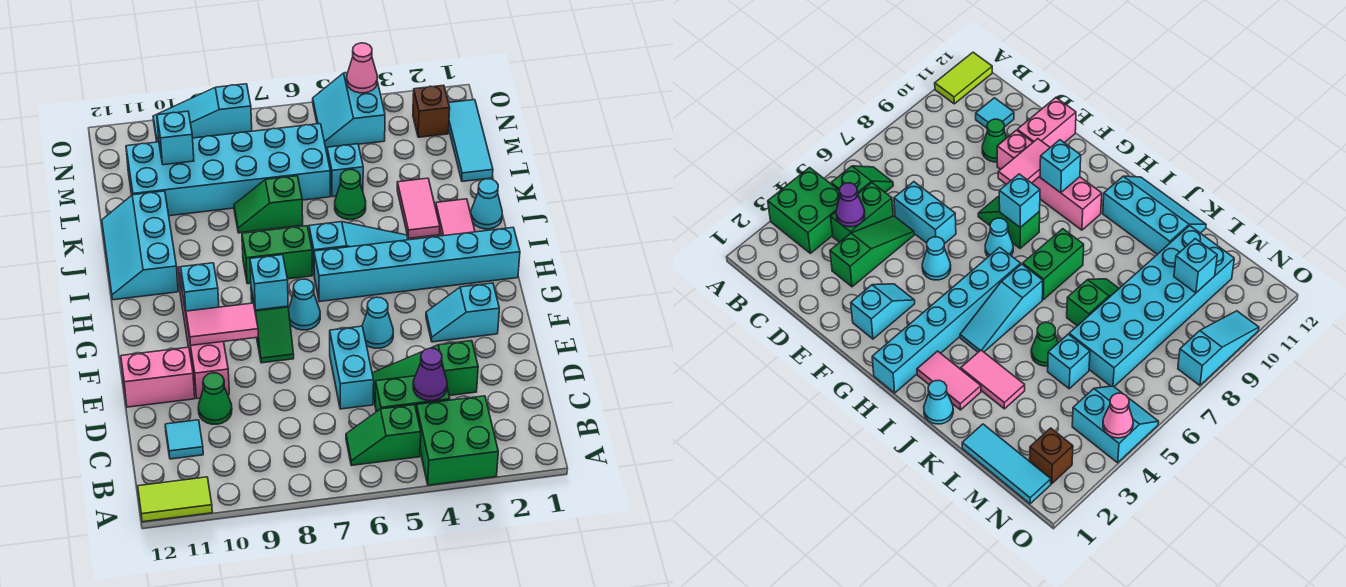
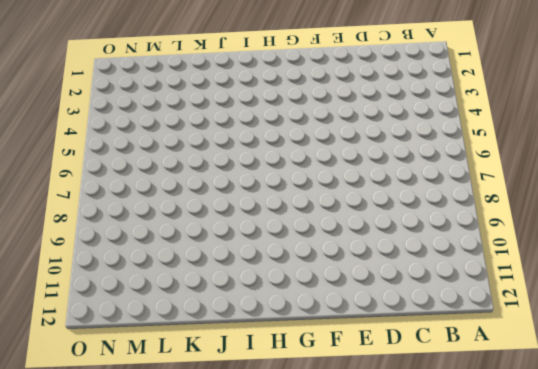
none -> green 2x2 brick [416,396,498,485]
none -> lime 1x2 tile [138,477,212,522]
none -> green 1x2 slope [346,405,421,465]
none -> green 1x2 brick [375,376,450,412]

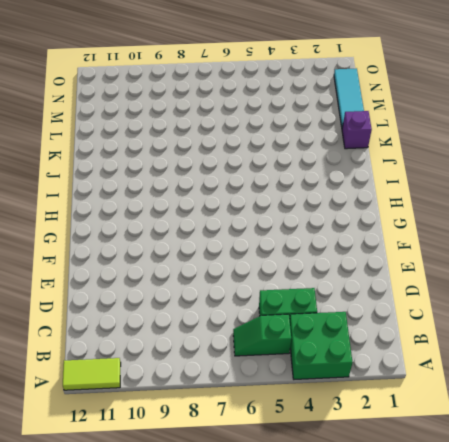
purple 1x1 brick [342,111,372,149] -> none
none -> cyan 1x1 tile [165,420,203,459]
none -> green 1x3 slope [372,341,478,403]
none -> cyan 1x2 brick [330,326,374,409]
none -> green 1x1 cone [198,373,232,424]

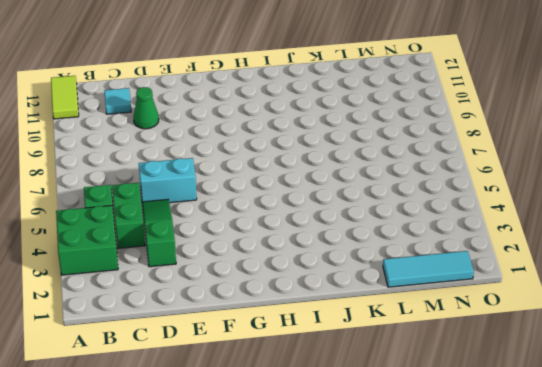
none -> pink 1x4 brick [178,267,229,399]
none -> pink 1x2 brick [121,347,195,407]
none -> cyan 1x2 slope [426,283,499,342]
none -> cyan 1x1 cone [362,297,393,348]

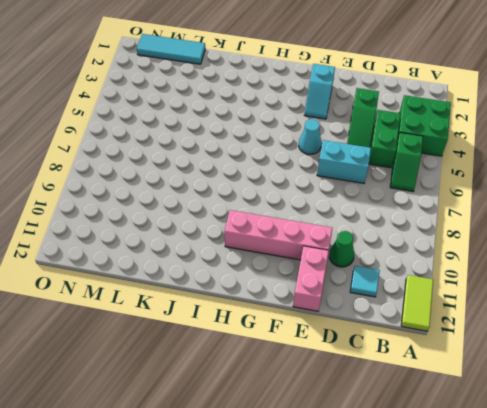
none -> green 1x2 slope [251,288,294,363]
none -> cyan 1x1 cone [289,279,320,330]
none -> cyan 1x6 brick [314,228,520,302]
none -> pink 1x2 tile [436,199,475,236]

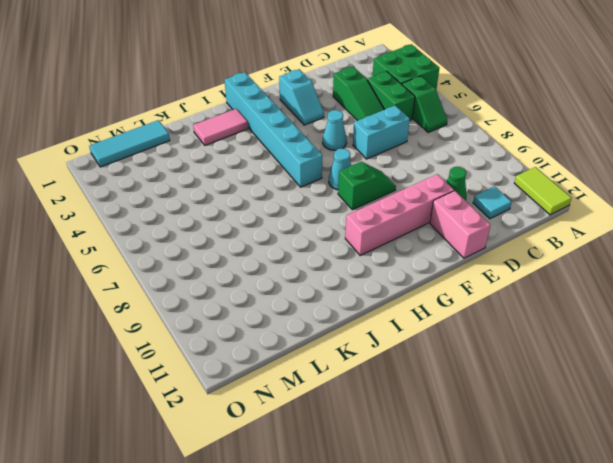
none -> cyan 1x3 slope [309,222,408,273]
none -> green 1x2 brick [242,226,312,284]
none -> cyan 2x3 slope [102,191,178,300]
none -> cyan 1x1 cone [471,179,502,229]

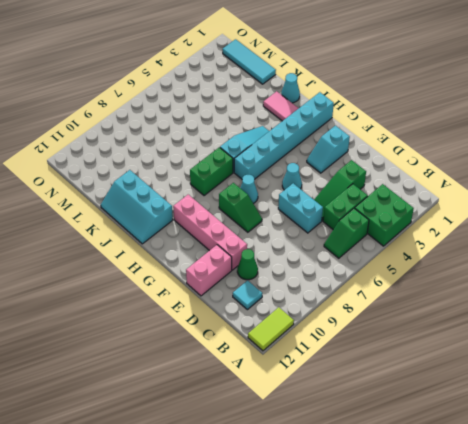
none -> pink 1x2 tile [397,178,440,238]
none -> green 1x1 cone [335,170,366,220]
none -> green 1x2 slope [234,176,303,233]
none -> cyan 1x1 brick [327,144,363,197]

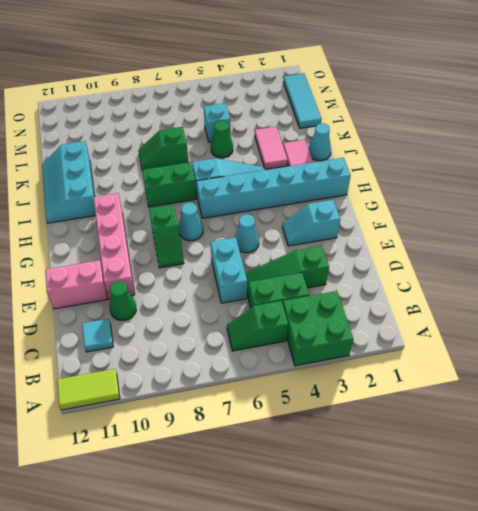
none -> cyan 2x6 brick [126,124,330,216]
none -> brown 1x1 brick [413,85,450,137]
none -> cyan 2x2 slope [313,73,385,148]
none -> cyan 1x3 slope [153,84,252,142]

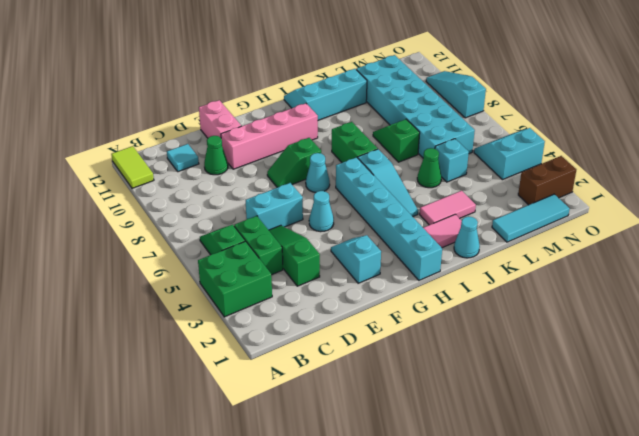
brown 1x2 brick [518,156,576,205] -> brown 1x1 brick [413,85,450,137]
none -> purple 1x1 cone [413,348,447,401]
none -> pink 1x2 tile [186,303,258,345]
none -> cyan 1x1 brick [250,255,288,310]
none -> cyan 1x1 brick [181,263,219,313]

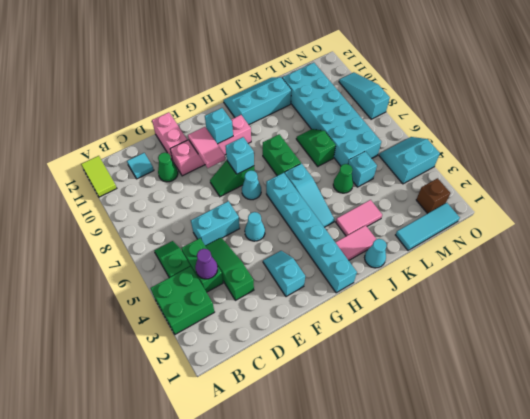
none -> cyan 1x1 brick [157,111,194,165]
none -> pink 1x1 cone [347,43,377,93]

